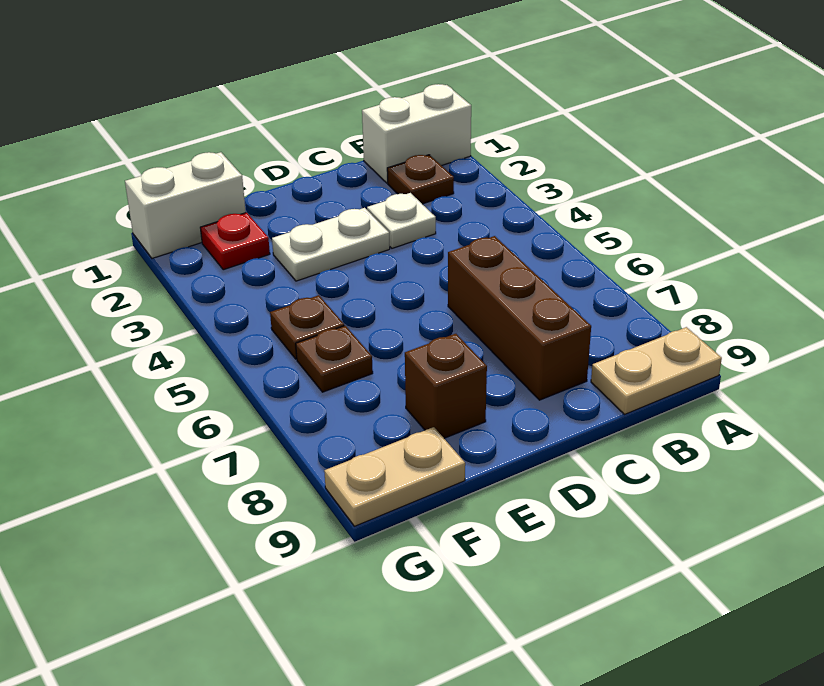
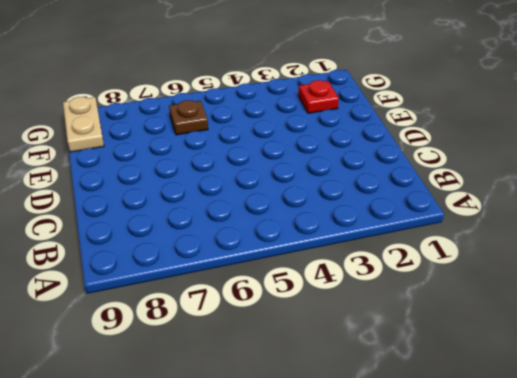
none -> white 1x2 brick [362,84,471,183]
none -> tan 1x2 plate [591,327,722,415]
none -> brown 1x1 plate [387,155,454,204]

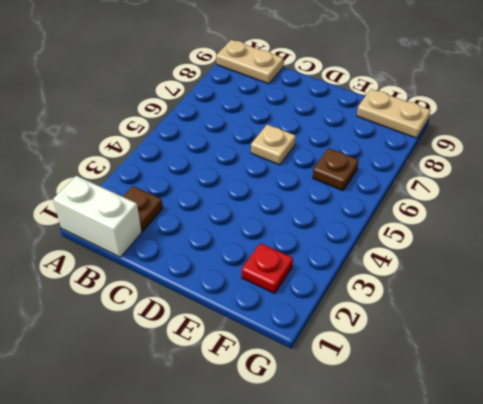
tan 1x1 plate [251,124,296,165] -> none
none -> white 1x1 plate [367,193,436,248]
none -> brown 1x3 brick [448,236,591,400]
none -> white 1x2 plate [272,208,390,281]

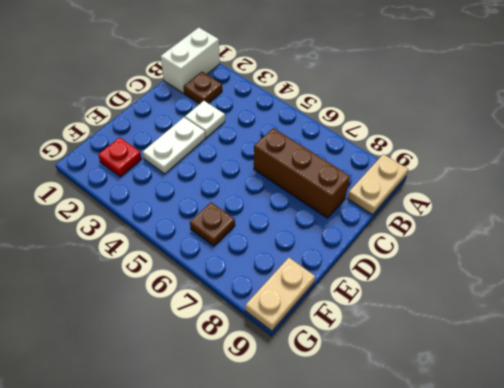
none -> brown 1x1 brick [405,334,487,438]
none -> white 1x2 brick [125,152,246,258]
none -> brown 1x1 plate [270,295,344,359]

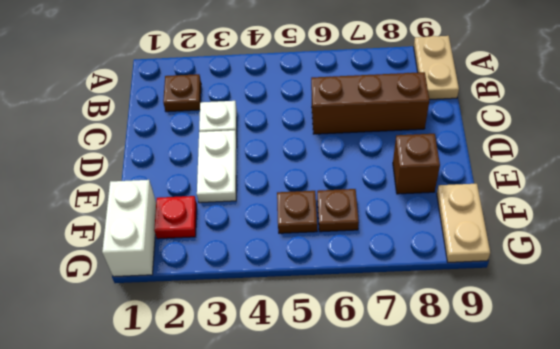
none -> white 1x2 brick [362,84,471,183]

